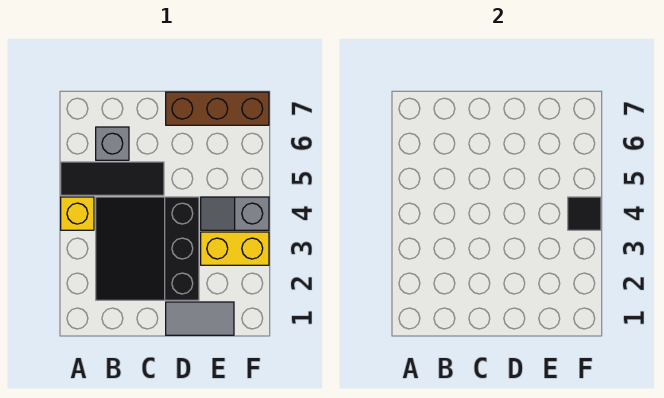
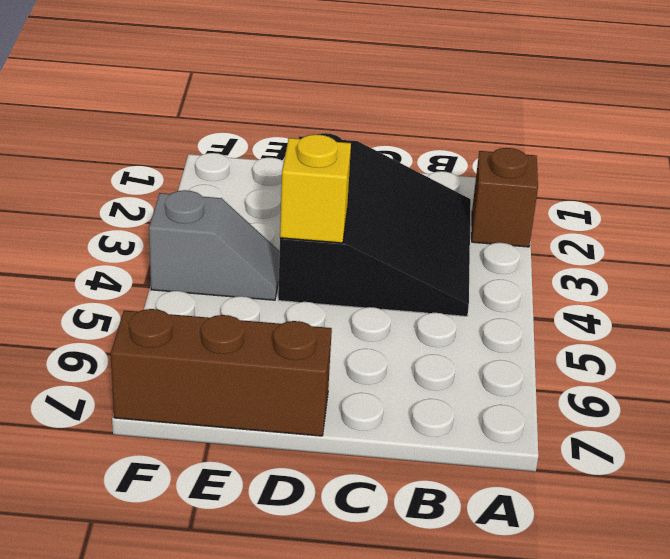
brown 1x1 brick [472,148,538,247] -> none
yellow 1x1 brick [280,134,351,243] -> yellow 1x1 brick moved to [61,197,94,230]
none -> black 1x3 tile [61,162,164,195]
none -> grey 1x1 brick [96,127,129,160]

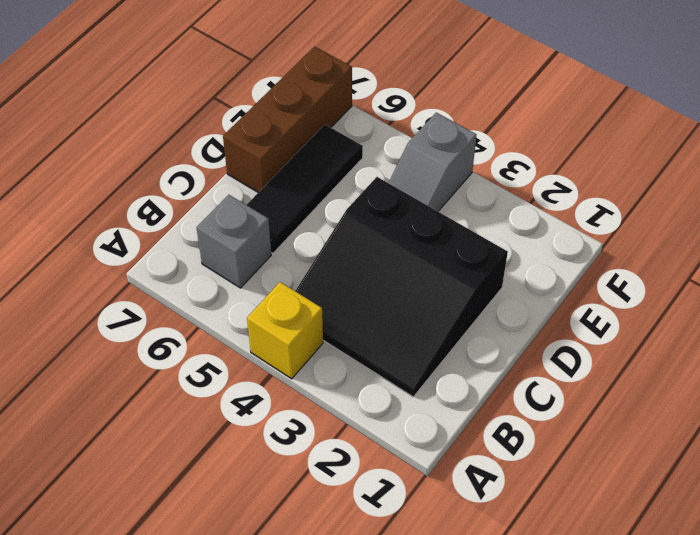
black 1x3 tile [247,125,363,253] -> black 1x3 tile moved to [61,162,164,195]
none -> grey 1x2 tile [166,302,234,335]
none -> yellow 1x2 brick [201,232,269,265]

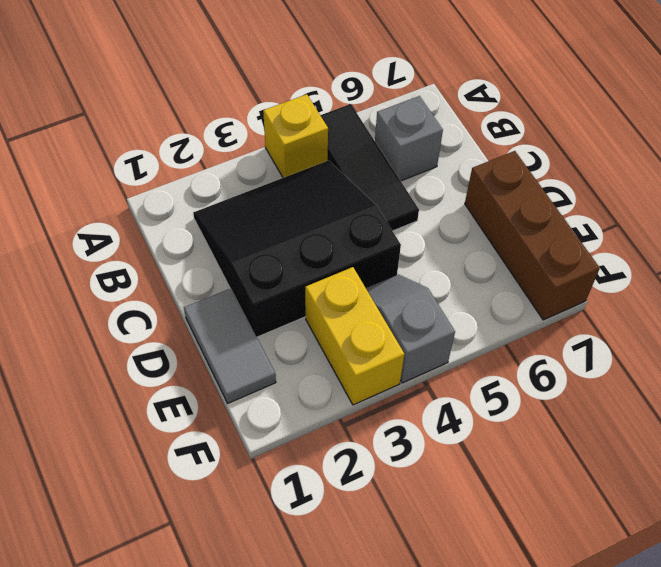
none -> black 1x1 tile [568,197,601,230]

